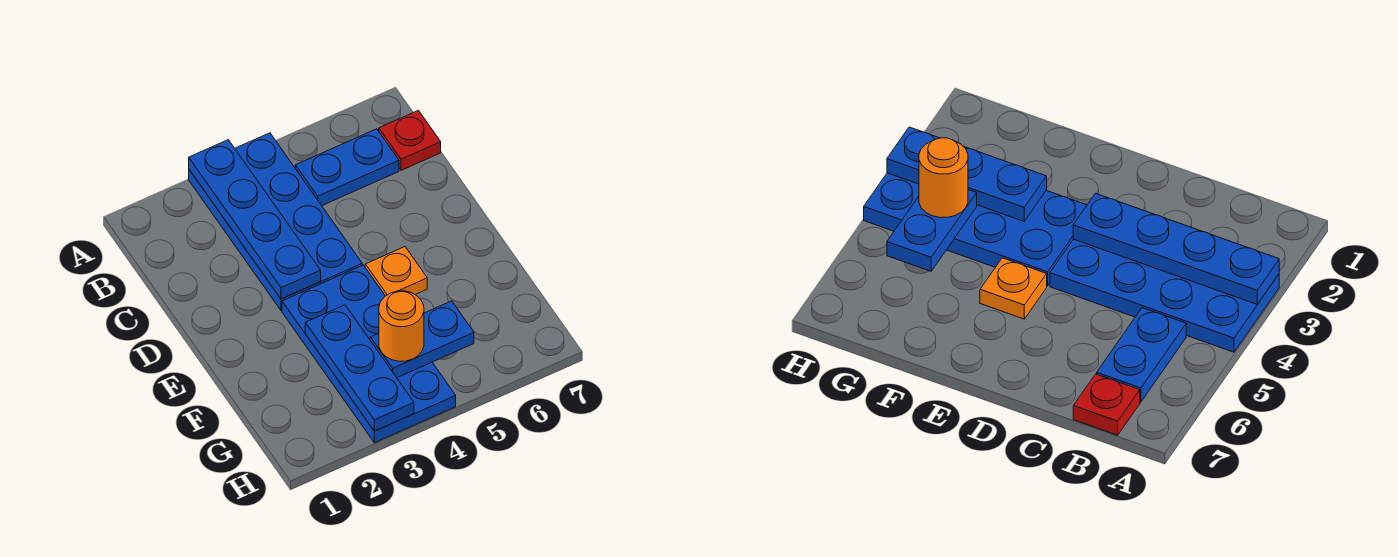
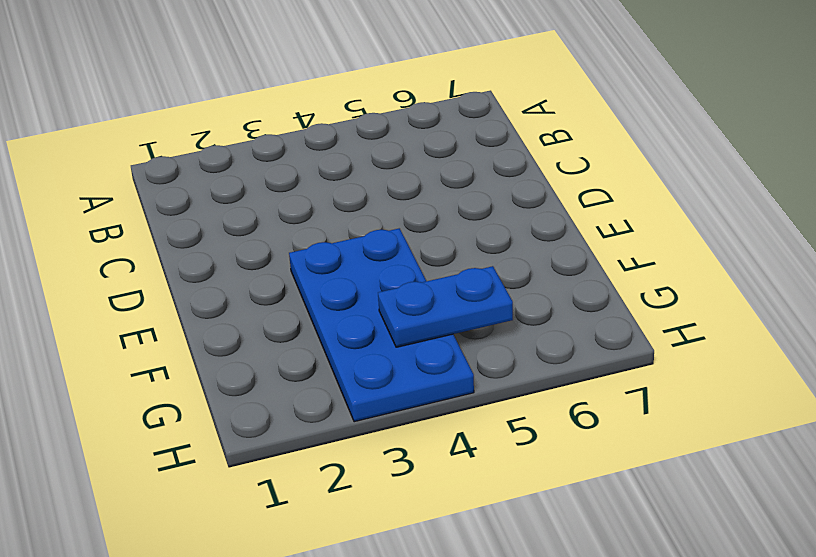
none -> blue 2x4 plate [189,133,362,310]
none -> blue 1x2 plate [295,129,399,205]

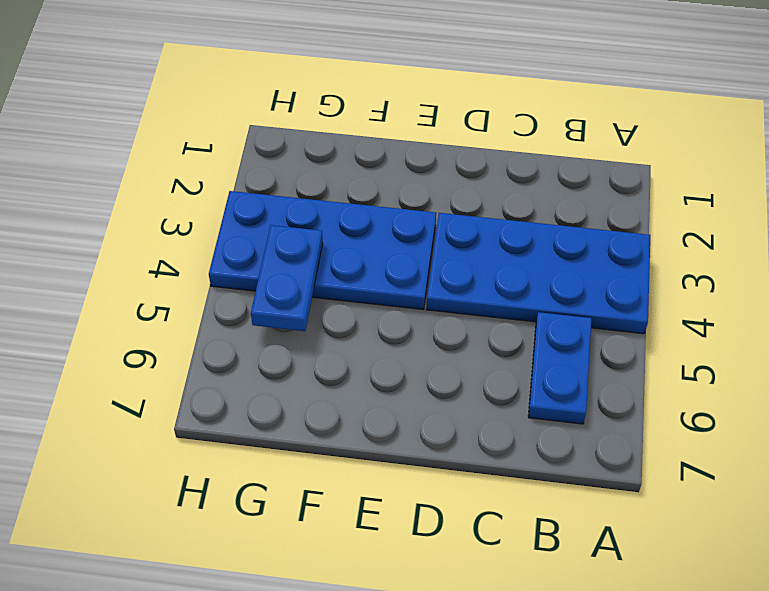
none -> red 1x1 plate [379,110,441,170]
none -> orange 1x1 plate [365,247,427,296]

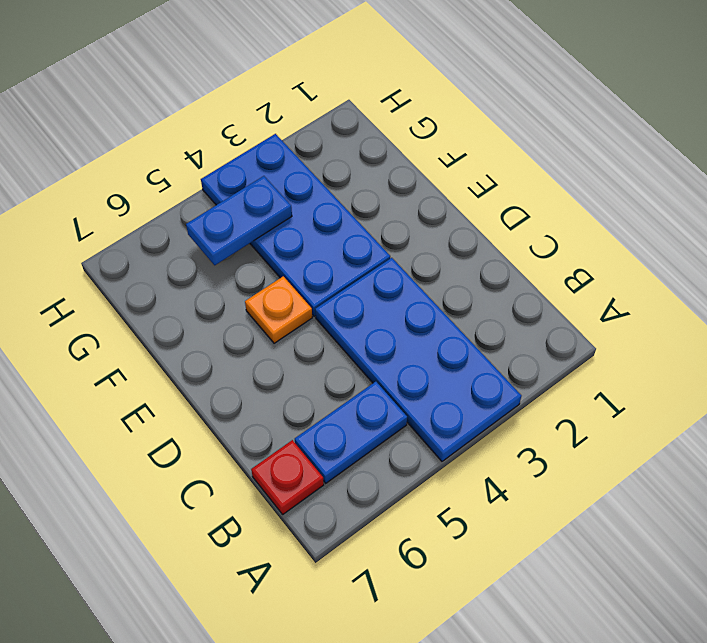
none -> blue 1x4 plate [189,140,321,299]
none -> blue 1x3 plate [305,305,414,431]

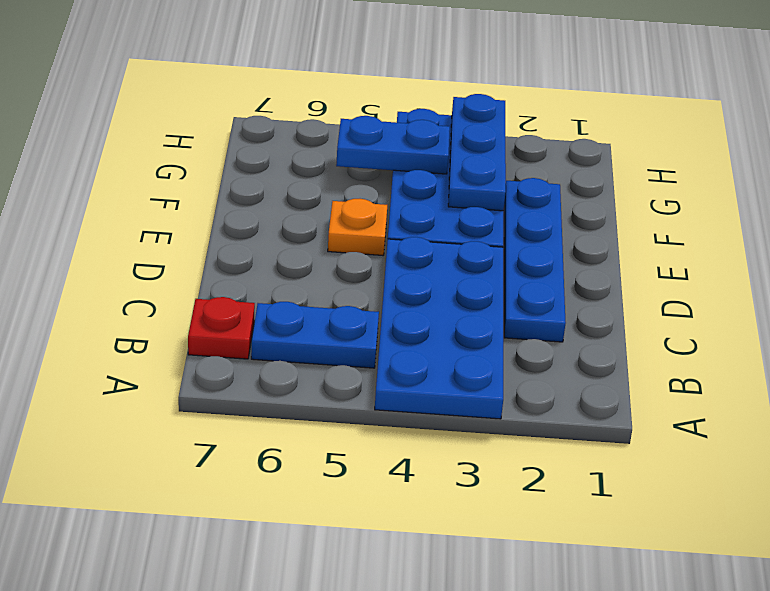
blue 1x4 plate [504,178,566,342] -> blue 1x4 plate moved to [189,140,321,299]
none -> orange 1x1 round brick [379,291,424,361]

